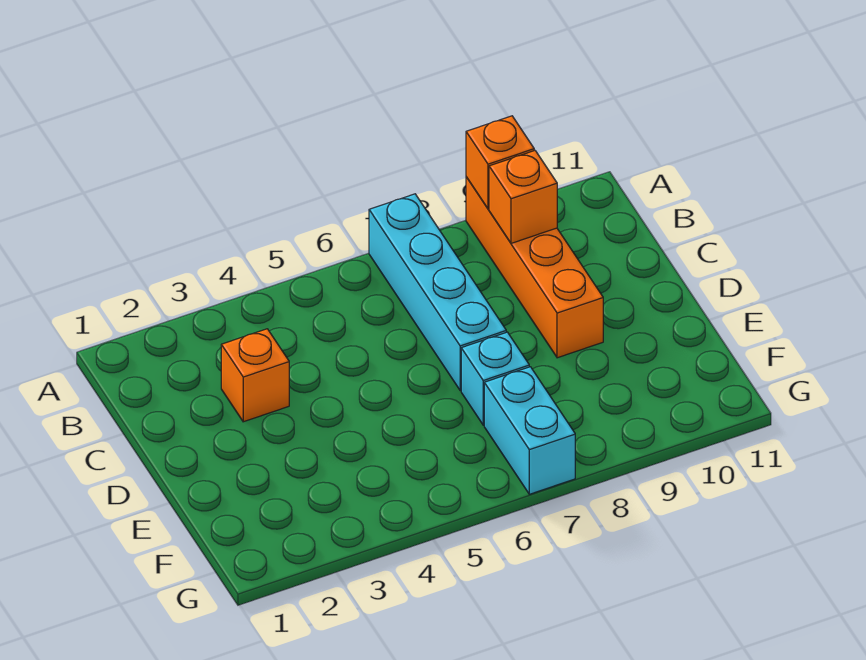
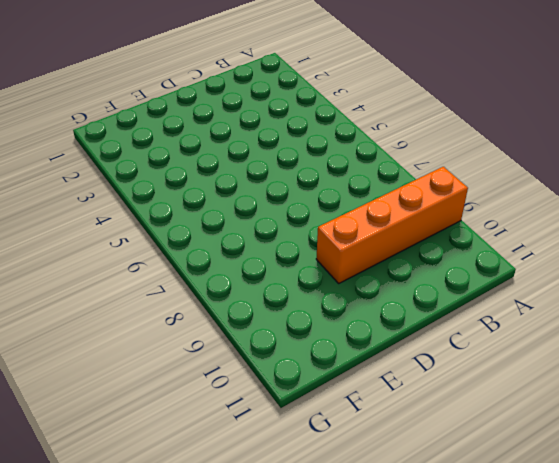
none -> cyan 1x4 brick [369,194,506,391]
none -> orange 1x1 brick [221,329,289,422]

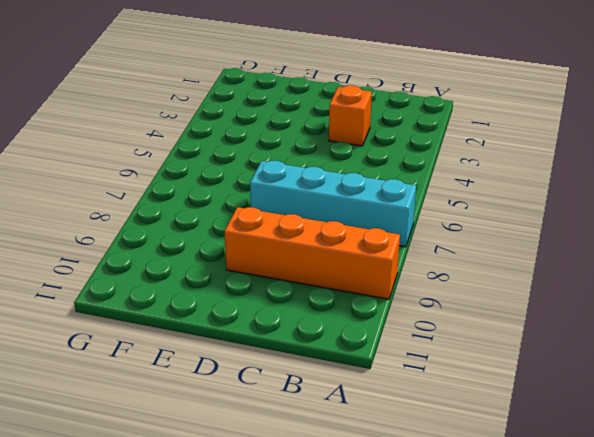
none -> cyan 1x1 brick [461,332,529,425]
none -> cyan 1x2 brick [484,367,575,494]

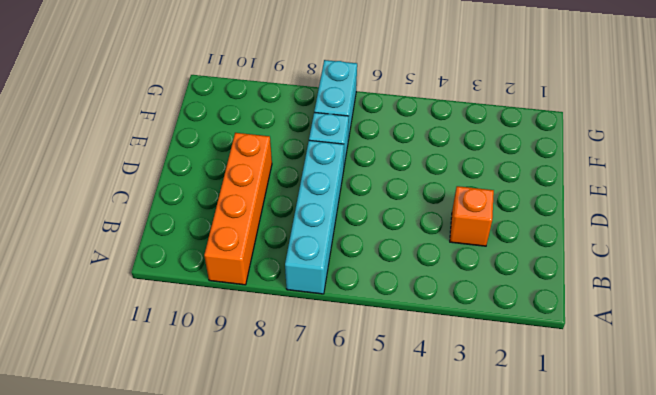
none -> orange 1x1 brick [466,116,534,209]
none -> orange 1x1 brick [489,150,557,243]

